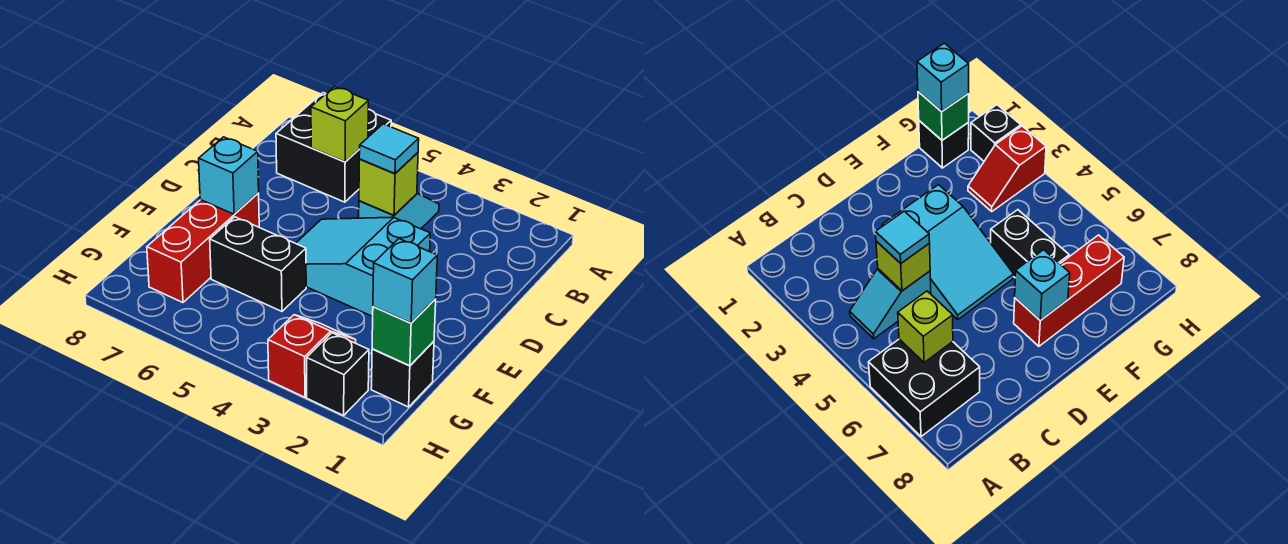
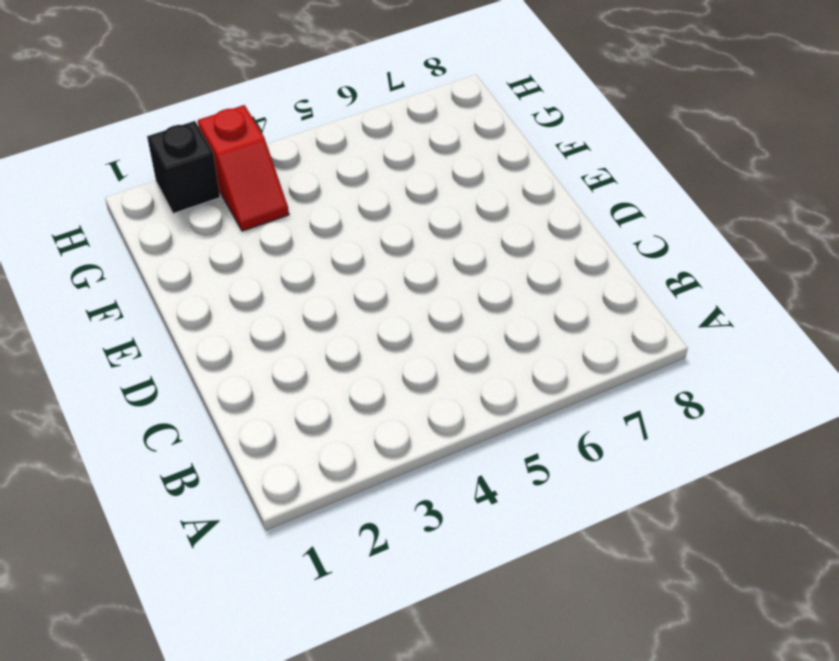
none -> black 2x2 brick [276,93,391,202]
none -> cyan 1x2 slope [359,194,439,229]
none -> cyan 2x3 slope [296,217,430,317]

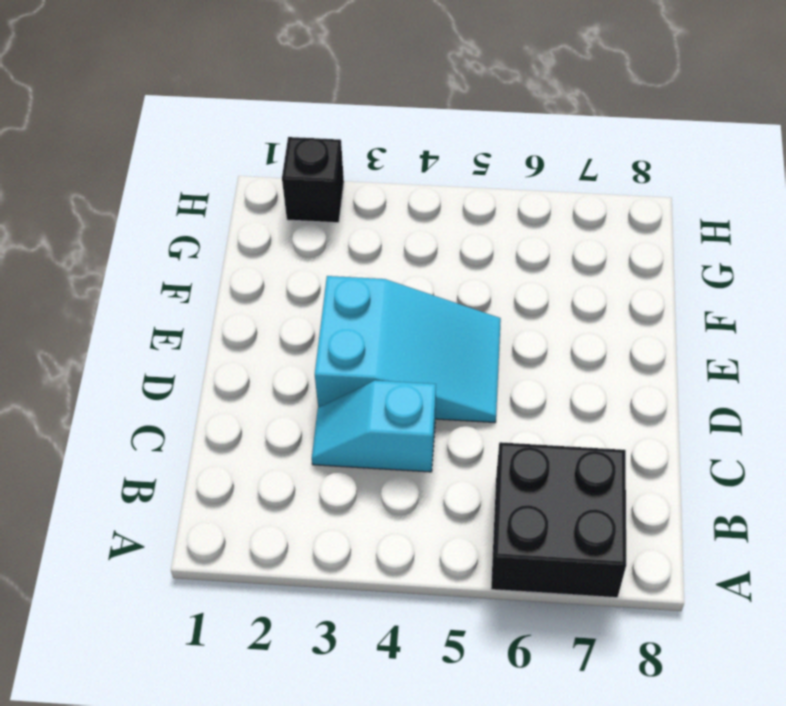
cyan 1x2 slope [312,380,436,472] -> cyan 1x2 slope turned to [359,194,439,229]
none -> red 1x3 brick [147,193,259,303]
none -> black 1x2 brick [210,217,306,311]
none -> black 1x1 brick [371,341,434,407]

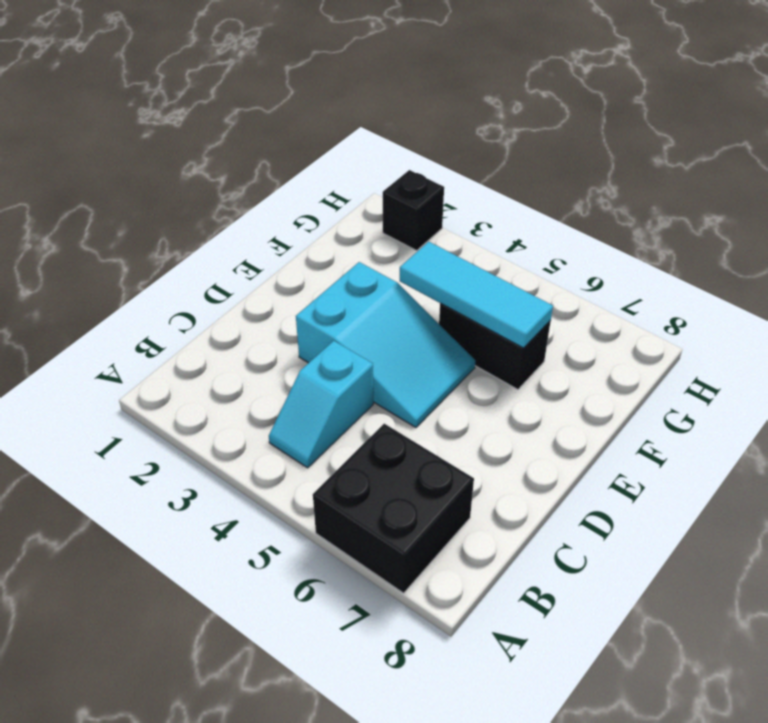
cyan 1x3 tile [400,242,553,348] -> none
none -> red 1x3 brick [147,193,259,303]
none -> black 1x1 brick [371,341,434,407]
none -> red 1x2 slope [268,315,356,397]

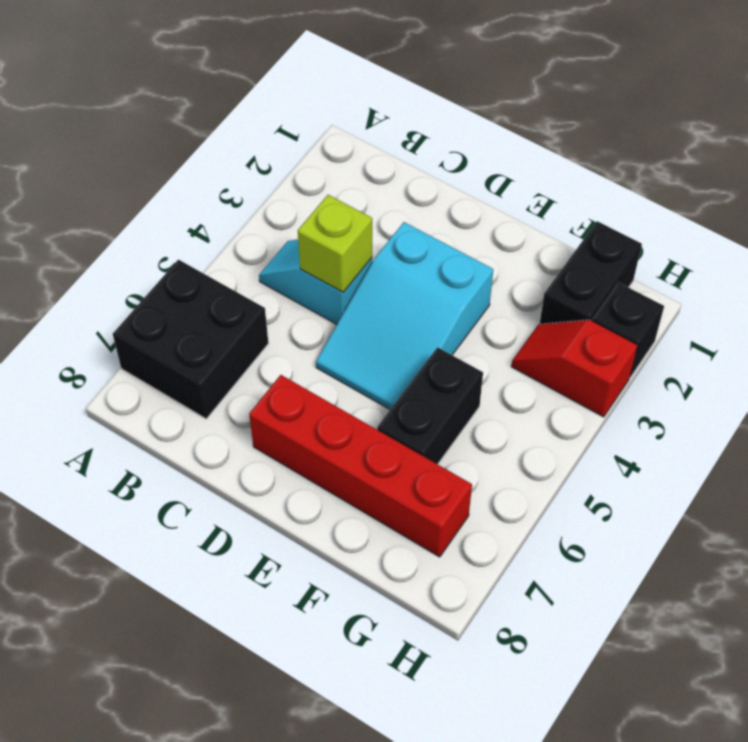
red 1x4 brick [249,375,472,557] -> red 1x3 brick [147,193,259,303]
black 1x2 brick [540,221,642,324] -> black 1x1 brick [371,341,434,407]
none -> lime 1x1 brick [311,87,368,162]
none -> cyan 1x1 brick [199,137,259,214]
none -> green 1x1 brick [372,299,436,366]

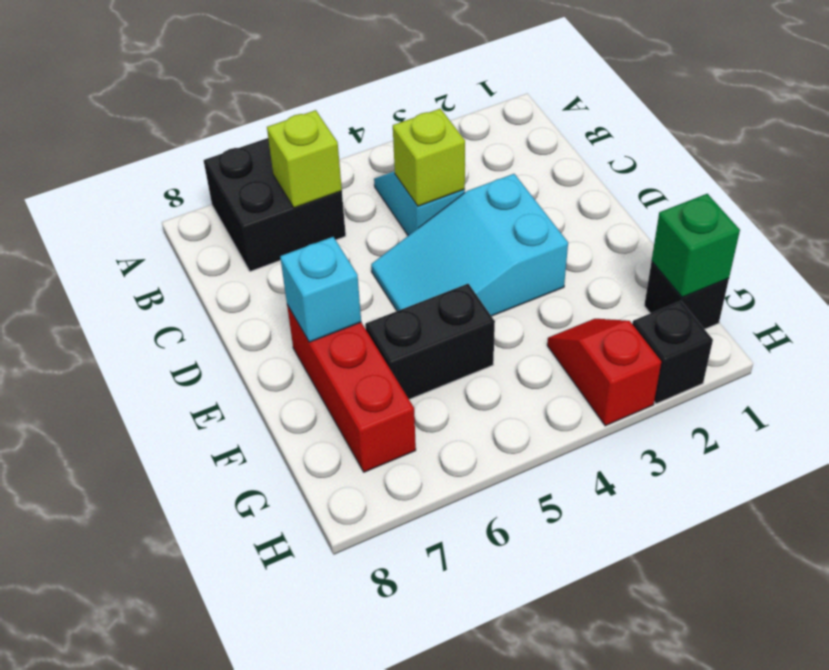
none -> cyan 1x1 tile [359,124,419,173]
none -> cyan 1x1 brick [373,239,437,323]

